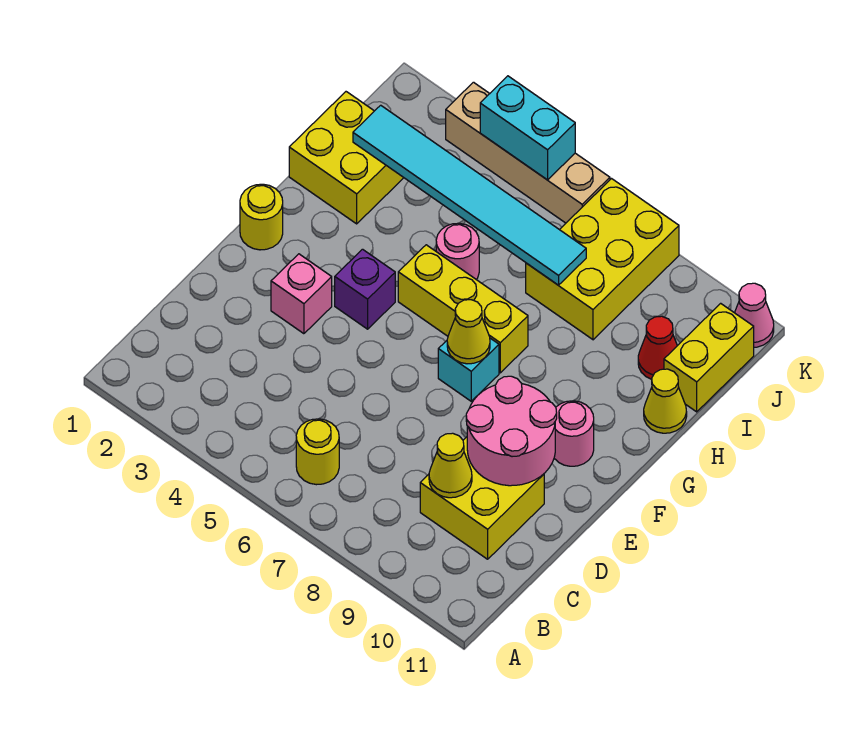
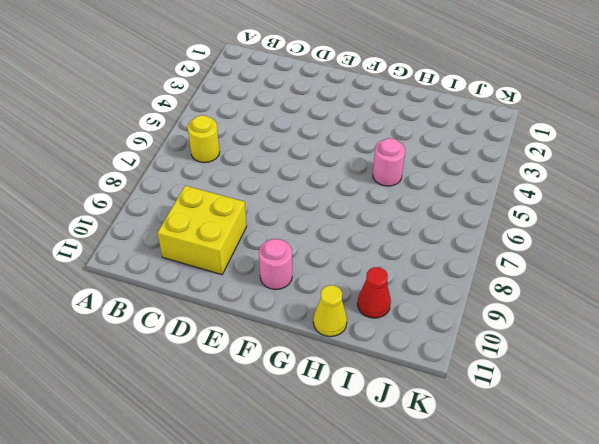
none -> pink 1x1 brick [271,254,332,334]
none -> yellow 1x1 round brick [240,184,283,250]
none -> purple 1x1 brick [335,249,395,329]

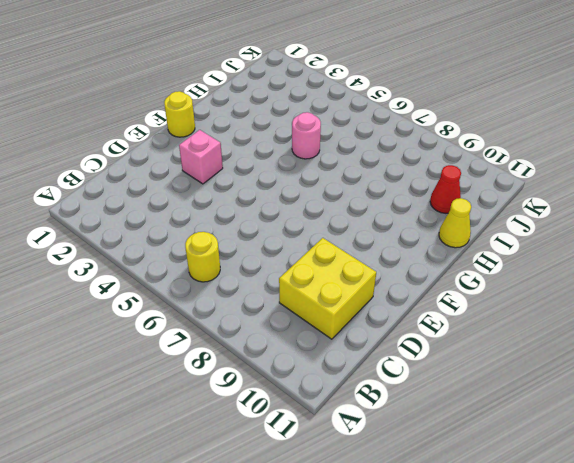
none -> purple 1x1 brick [335,249,395,329]
none -> cyan 1x1 brick [438,338,499,401]
none -> pink 1x1 round brick [554,401,594,466]

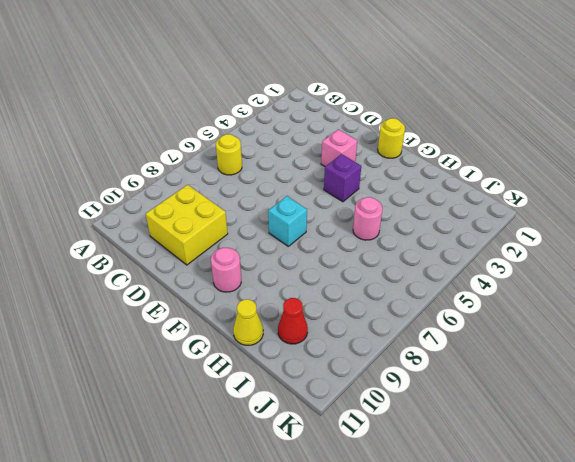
none -> yellow 1x3 brick [398,245,528,373]
none -> yellow 2x2 brick [289,92,404,224]
none -> yellow 2x3 brick [526,179,679,340]

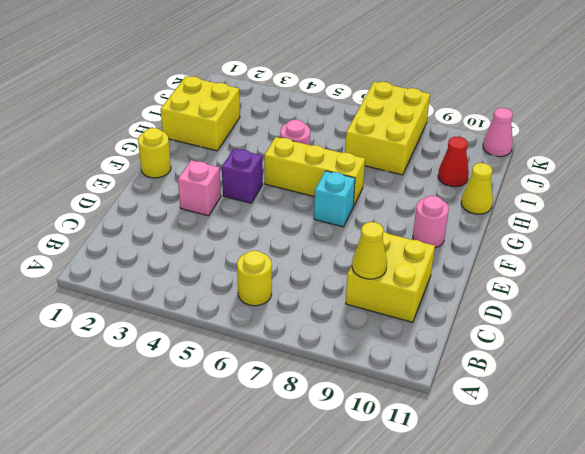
none -> yellow 1x2 brick [664,303,754,412]
none -> tan 1x4 brick [446,82,610,223]
none -> pink 2x2 round brick [466,376,557,486]

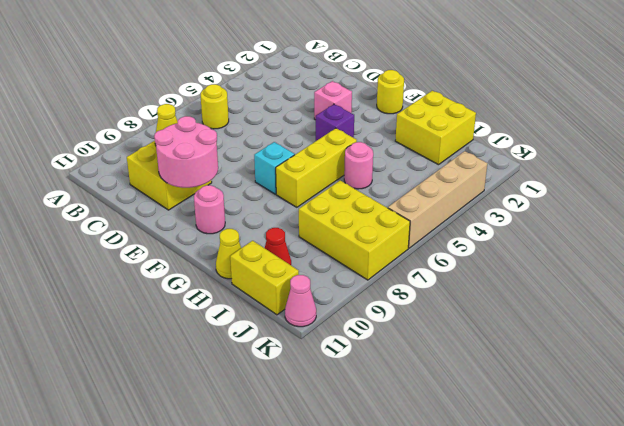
none -> yellow 1x1 cone [447,300,490,364]
none -> cyan 1x6 tile [353,105,586,285]
none -> cyan 1x2 brick [480,76,575,180]

